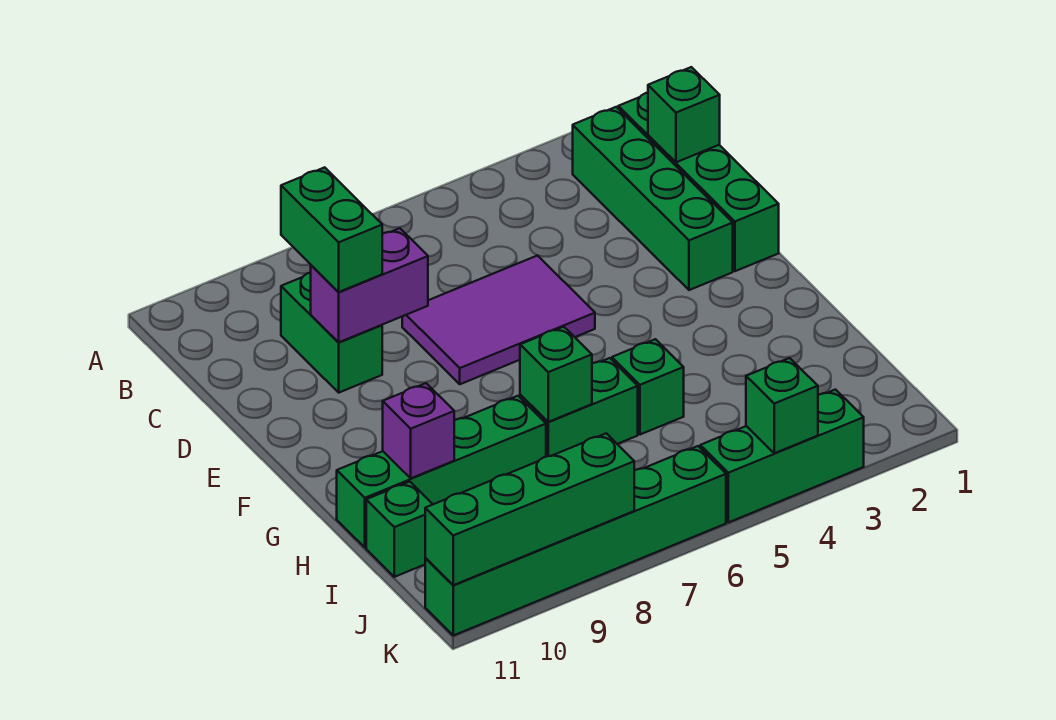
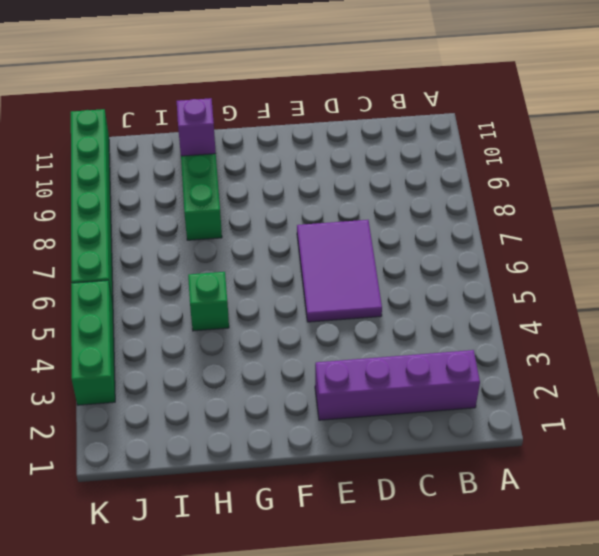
purple 1x4 brick [315,350,480,420] -> green 1x4 brick [573,107,733,290]
none -> green 1x4 brick [618,93,779,271]
none -> green 1x2 brick [281,273,382,393]
none -> green 1x2 brick [520,358,638,457]

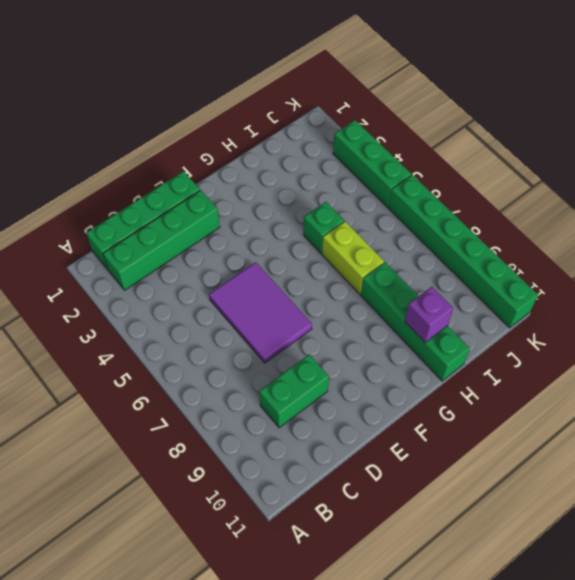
lime 1x2 brick [322,221,384,294] -> green 1x2 brick [520,358,638,457]
none -> green 1x1 brick [366,482,433,577]
none -> green 1x1 brick [648,67,720,162]
none -> purple 1x2 brick [311,228,428,342]

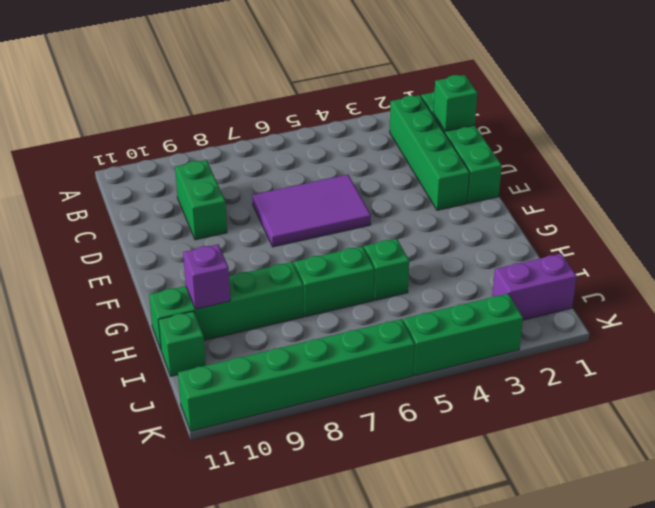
purple 1x2 brick [492,254,577,320] -> purple 1x2 brick moved to [311,228,428,342]
none -> green 1x1 brick [520,327,592,422]
none -> green 1x1 brick [746,358,818,453]
none -> green 1x4 brick [425,433,634,585]

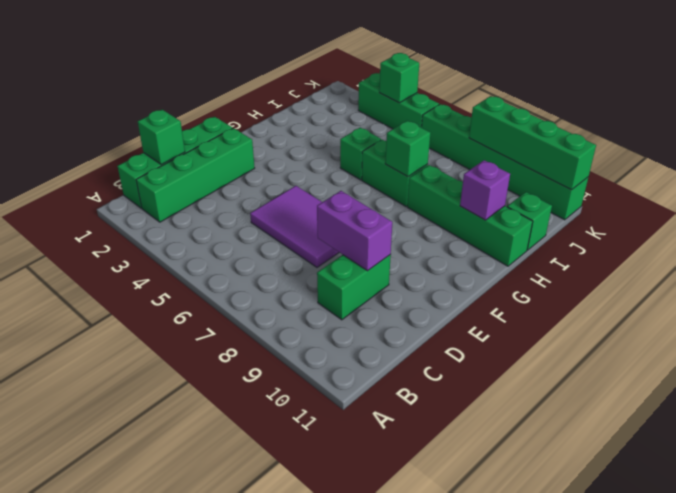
none -> green 1x2 brick [281,167,382,292]

